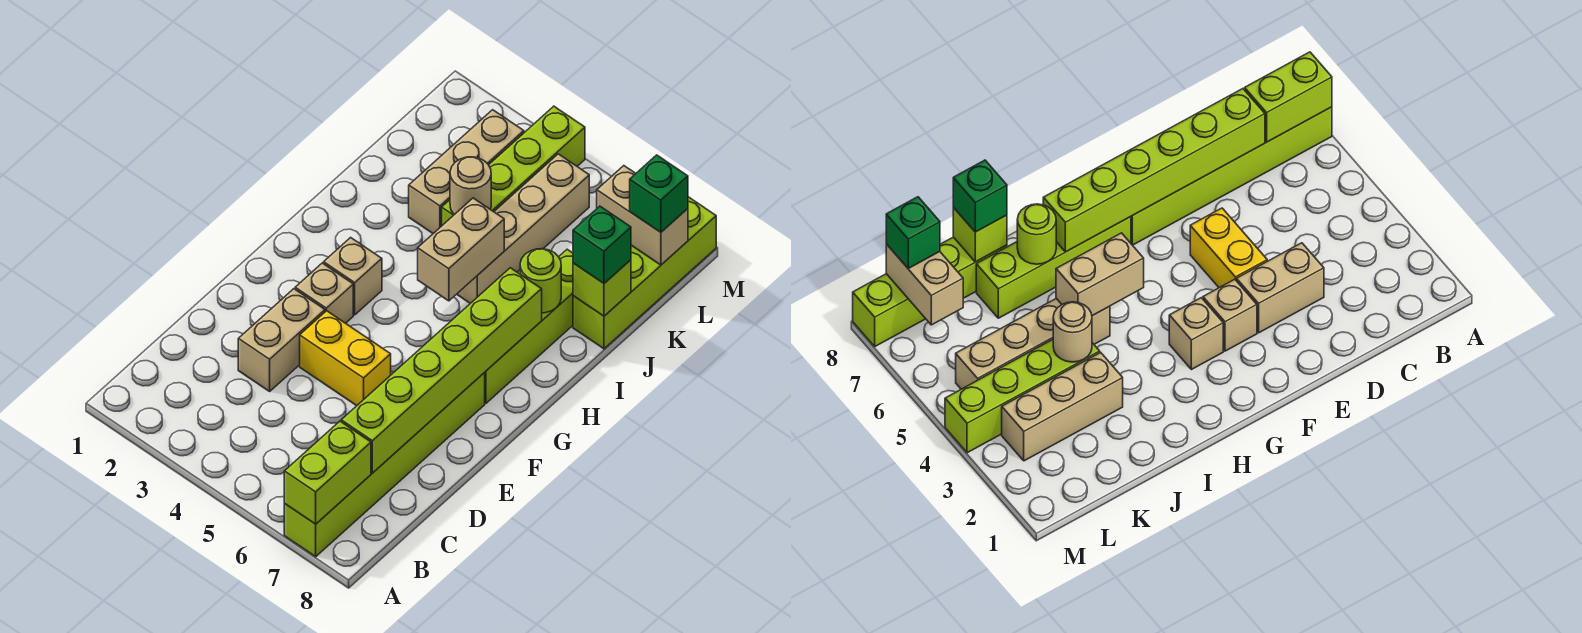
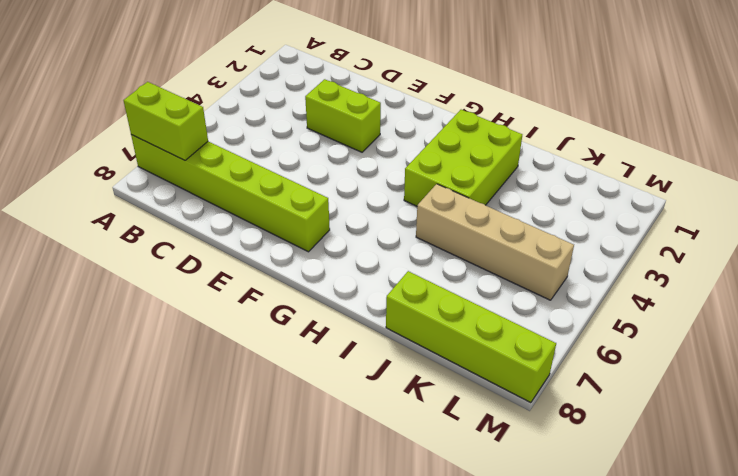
lime 1x2 brick [305,79,381,152] -> tan 1x2 brick [238,289,325,391]
lime 2x3 brick [404,110,522,206] -> none
none -> yellow 1x2 brick [300,311,391,406]
none -> tan 1x1 brick [295,263,353,323]
none -> tan 1x1 brick [324,238,382,315]

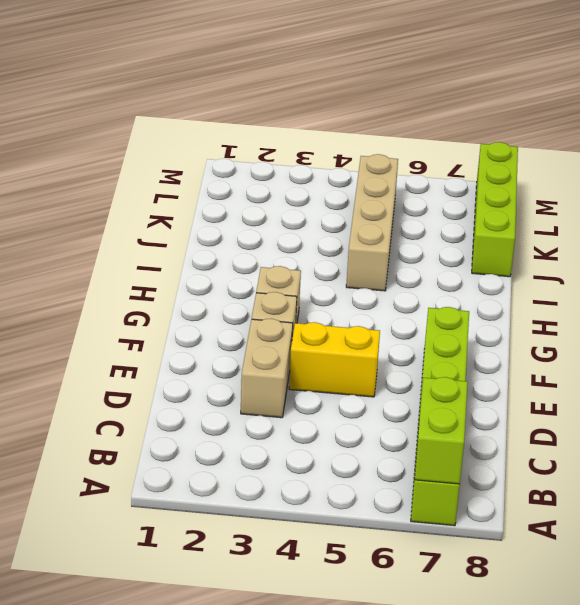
none -> lime 1x4 brick [484,249,573,403]
none -> tan 1x3 brick [409,110,524,233]
none -> lime 1x4 brick [442,106,585,225]

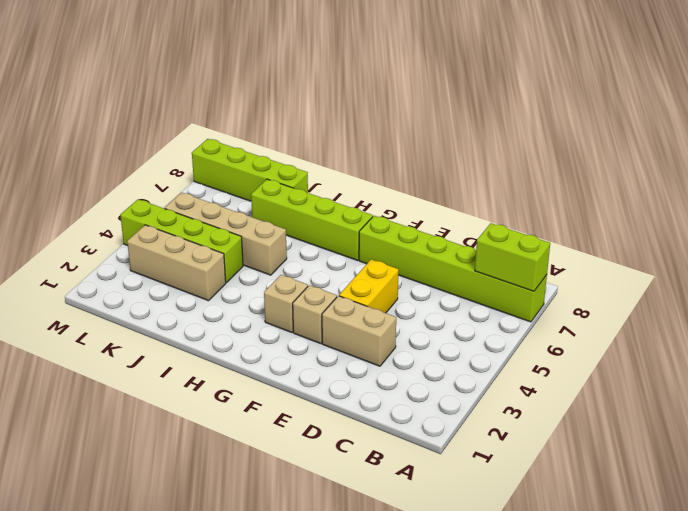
none -> lime 1x6 brick [341,268,542,473]
none -> tan 1x2 brick [418,198,504,301]
none -> lime 1x1 round brick [520,249,561,313]

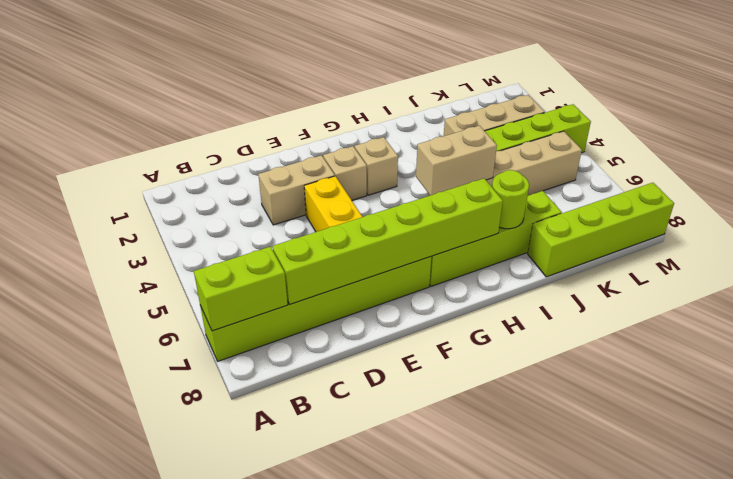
none -> tan 1x1 round brick [450,157,491,215]
none -> lime 1x1 brick [573,260,631,316]
none -> tan 1x2 brick [597,166,688,265]

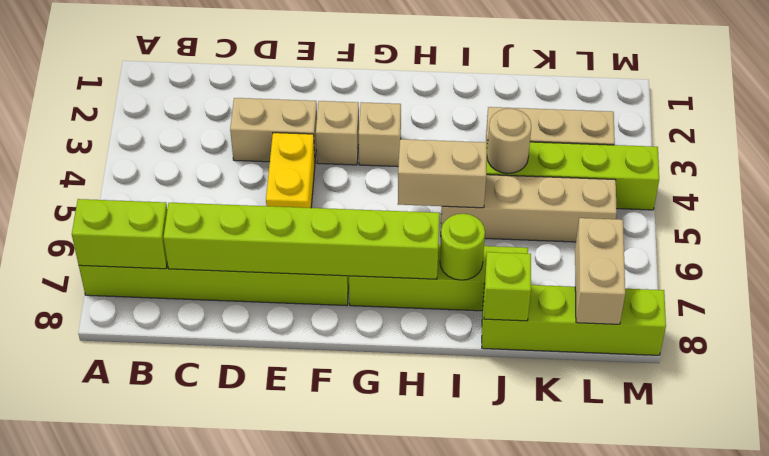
none -> green 1x1 brick [573,206,631,283]
none -> green 1x1 brick [630,155,688,232]

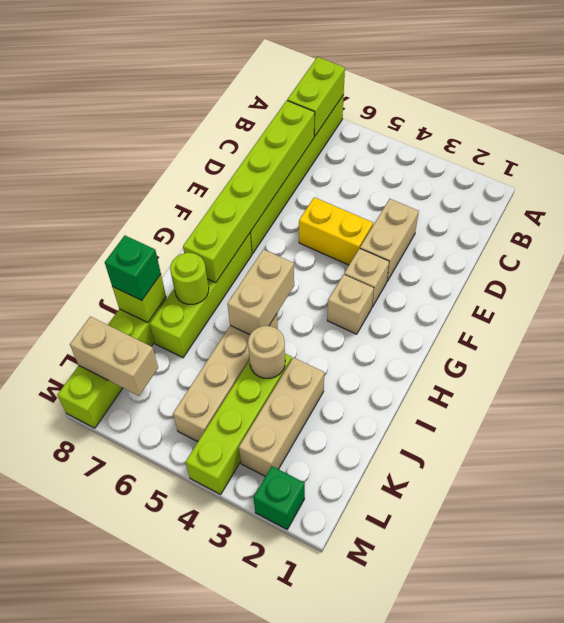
green 1x1 brick [253,466,305,529] -> green 1x1 brick moved to [630,155,688,232]

